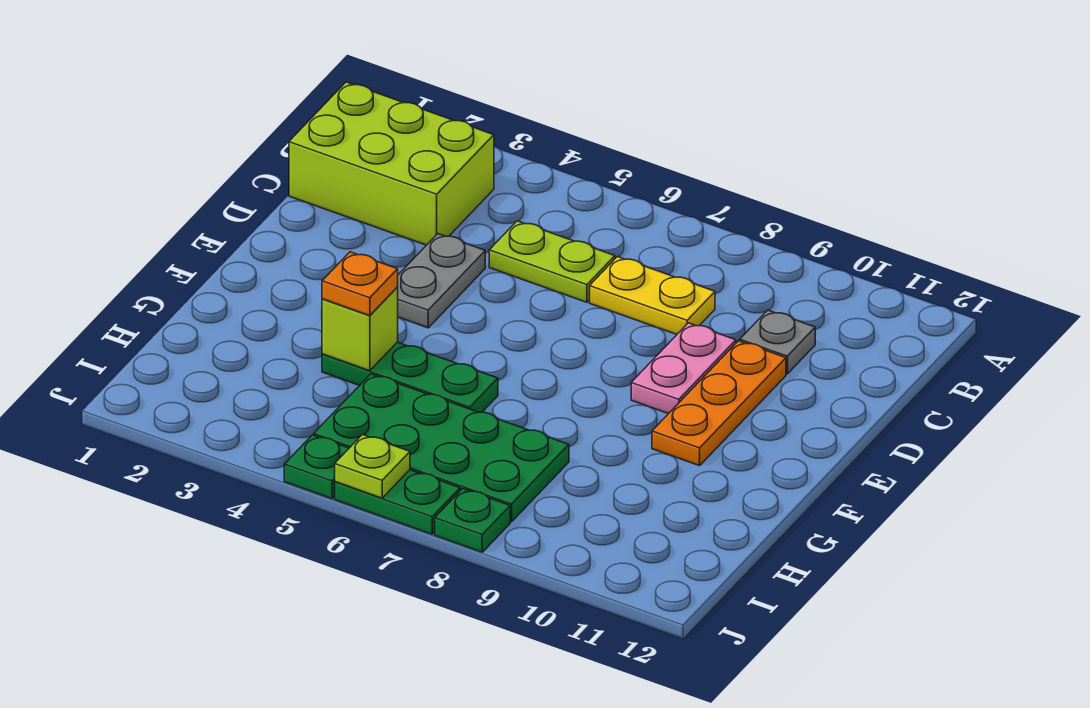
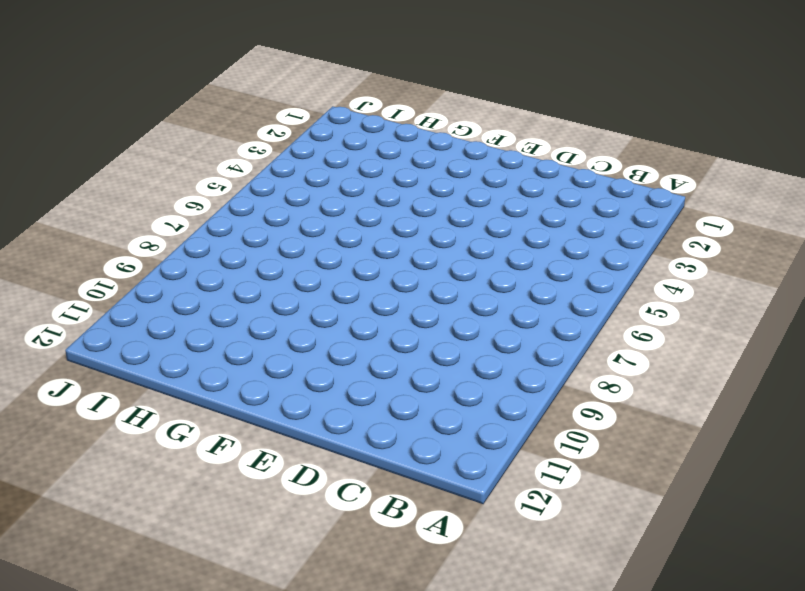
none -> lime 2x3 brick [289,82,494,245]
none -> lime 1x2 plate [489,221,615,302]
none -> yellow 1x2 plate [590,257,715,334]

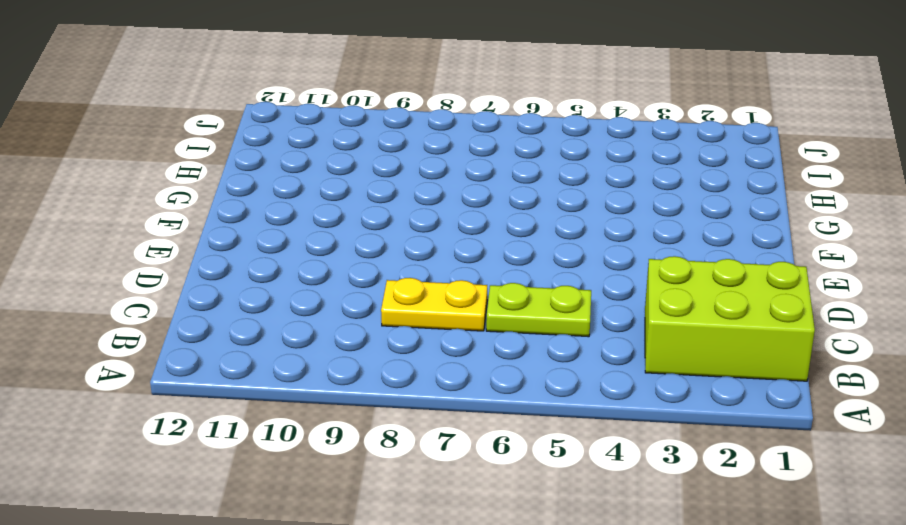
none -> grey 1x1 plate [740,310,815,374]
none -> grey 1x2 plate [398,234,485,328]
none -> pink 1x2 plate [631,323,736,414]

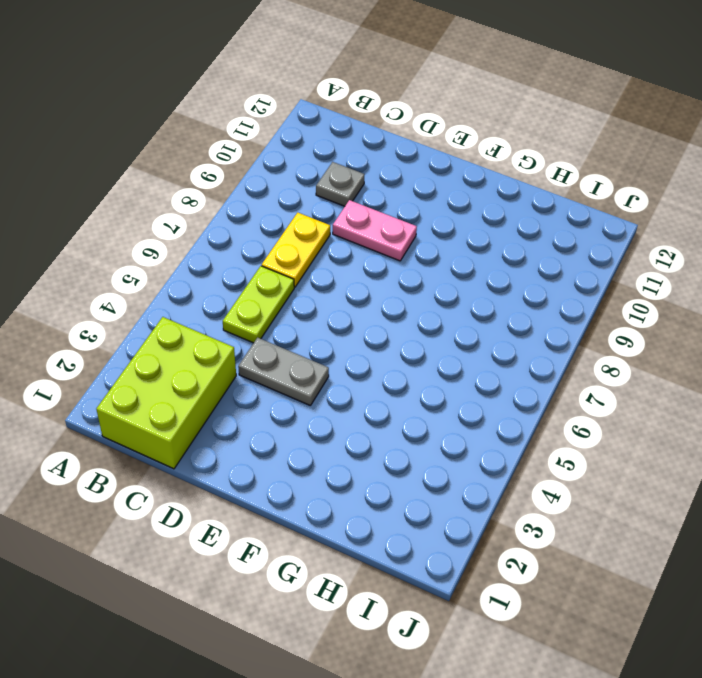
none -> orange 1x3 plate [652,341,786,466]
none -> green 1x3 plate [322,342,498,412]
none -> green 2x4 plate [314,374,569,522]

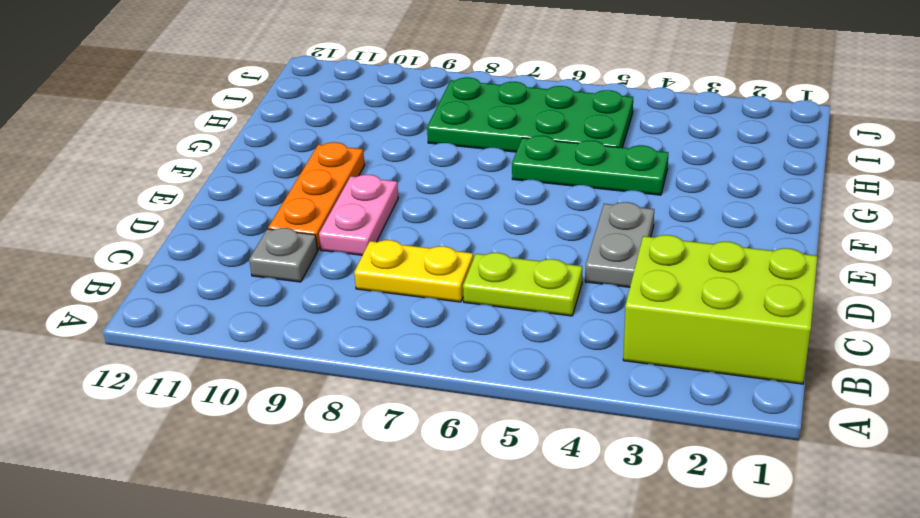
none -> green 1x1 plate [284,435,349,499]
none -> green 1x2 plate [335,470,460,534]
none -> green 1x1 plate [435,489,510,552]

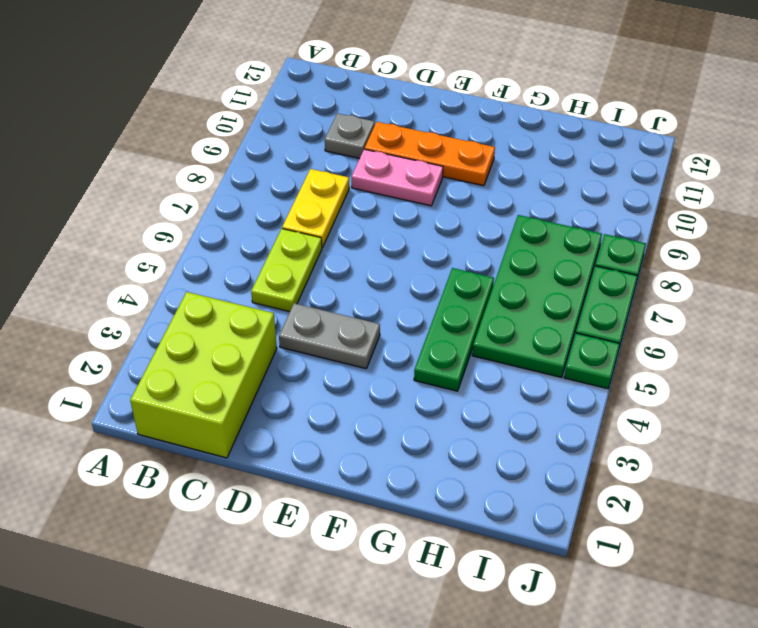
none -> lime 1x1 brick [322,287,398,371]
none -> lime 1x1 plate [335,435,410,498]
none -> orange 1x1 plate [322,252,398,316]

